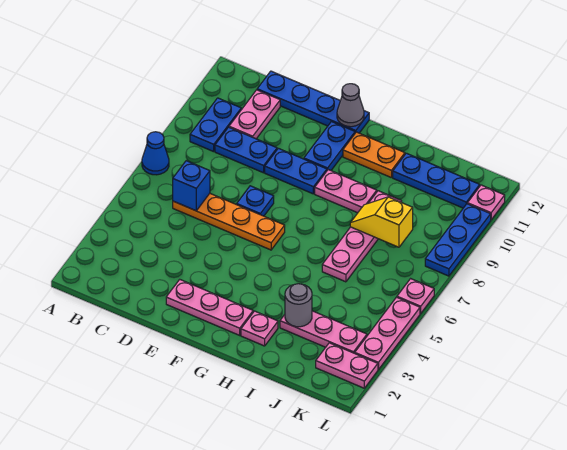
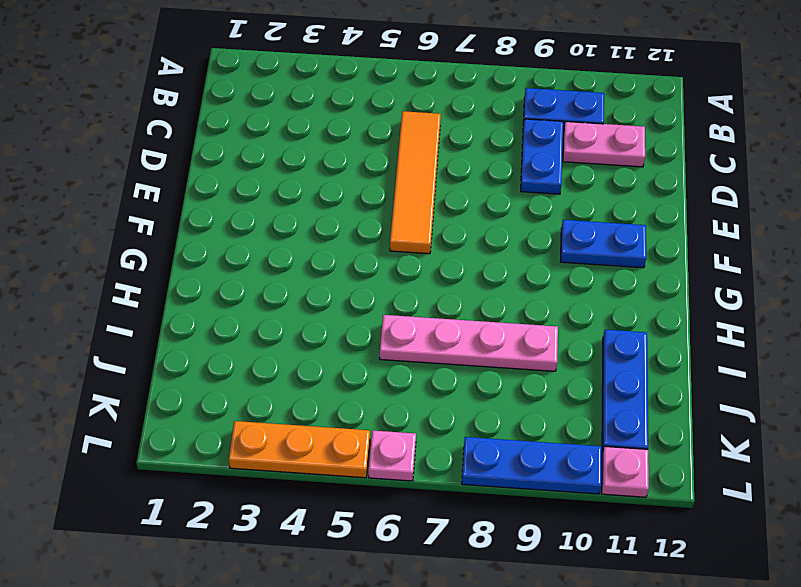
orange 1x4 tile [390,111,441,254] -> orange 1x4 plate [173,194,285,250]
orange 1x3 plate [229,421,370,478] -> pink 1x3 plate [355,297,420,370]
none -> blue 1x1 cone [142,132,169,175]
none -> blue 1x4 plate [257,71,369,133]
none -> pink 1x3 plate [166,280,253,335]

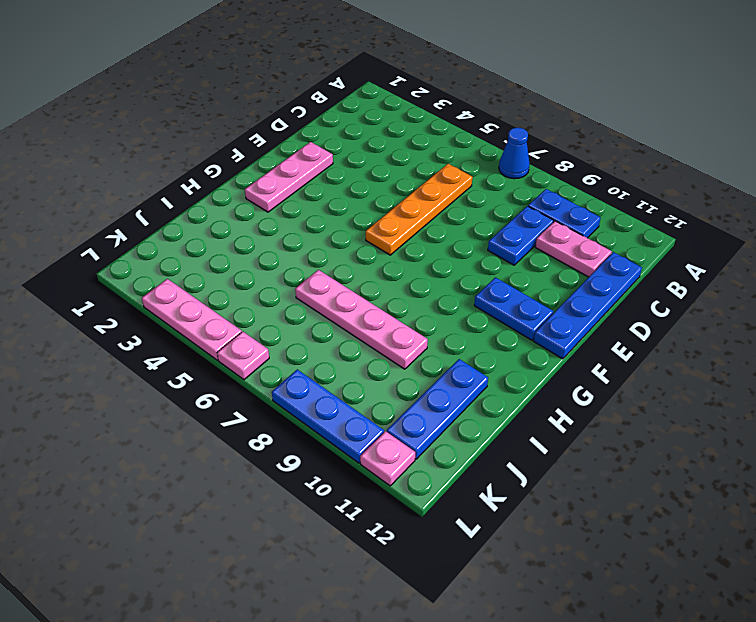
none -> blue 1x1 plate [237,186,274,216]
none -> blue 1x2 plate [265,148,327,194]
none -> pink 1x2 plate [315,170,377,213]

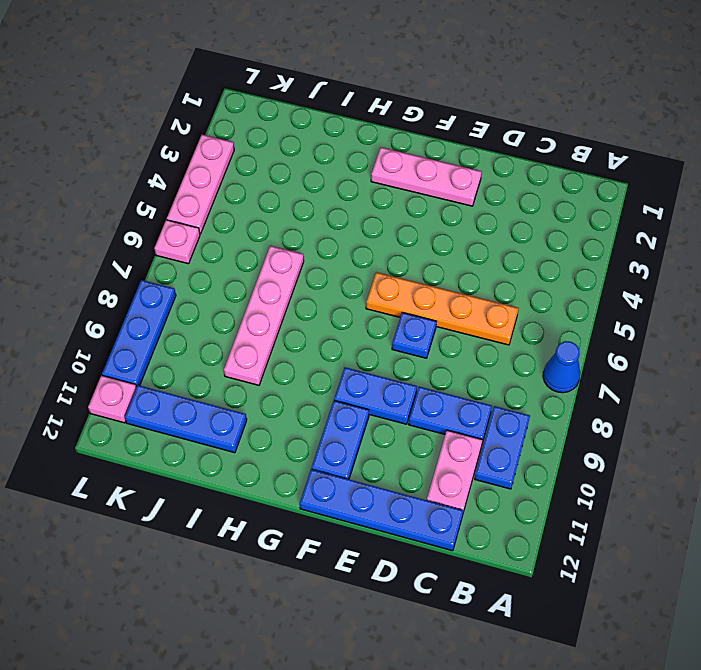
none -> pink 1x2 plate [315,170,377,213]
none -> orange 1x2 plate [343,132,405,178]
none -> pink 1x1 plate [241,311,278,346]

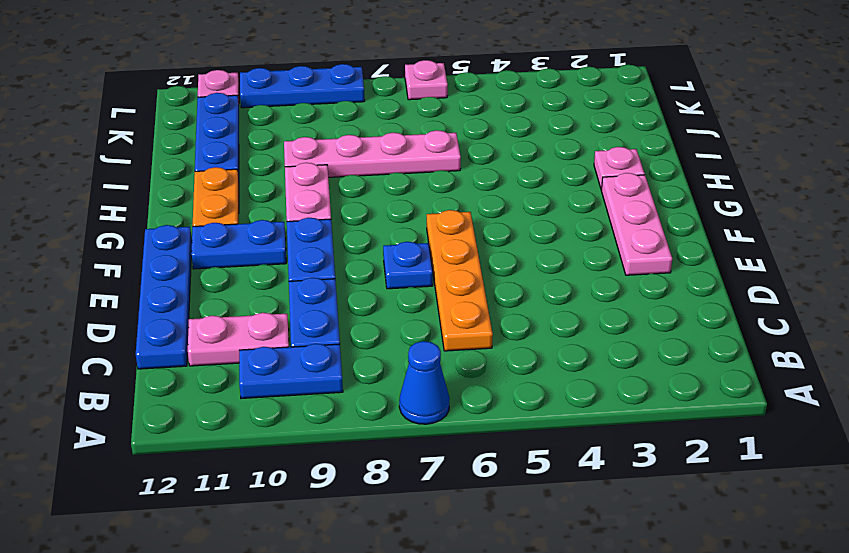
none -> pink 1x3 plate [280,311,367,353]
none -> pink 1x2 plate [316,343,378,388]
none -> pink 1x3 plate [355,297,420,370]

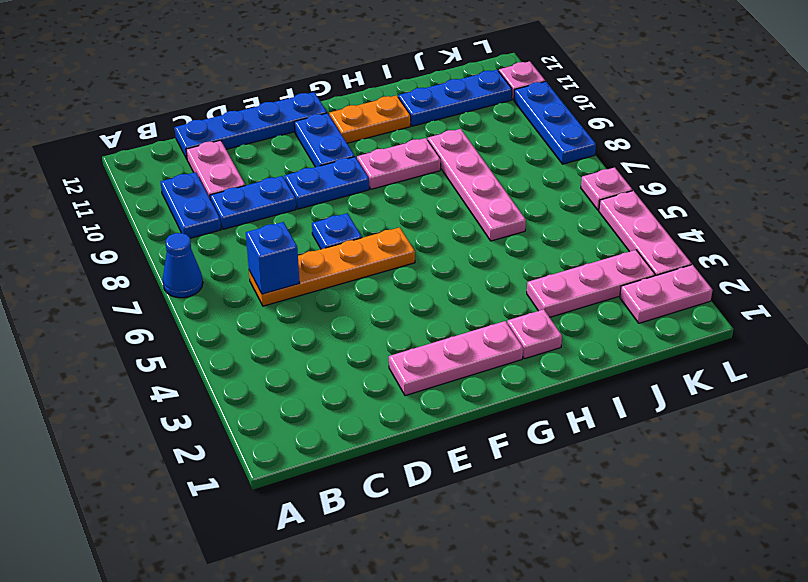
none -> grey 1x1 cone [337,84,364,127]
none -> grey 1x1 round brick [285,284,312,327]
none -> yellow 1x2 slope [350,197,413,247]

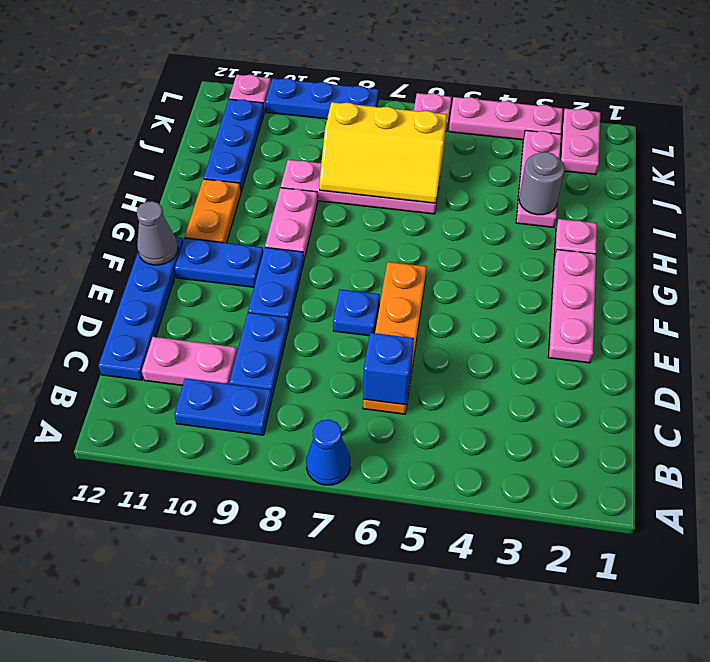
yellow 2x3 slope [319,102,447,203] -> yellow 1x2 slope [350,197,413,247]

